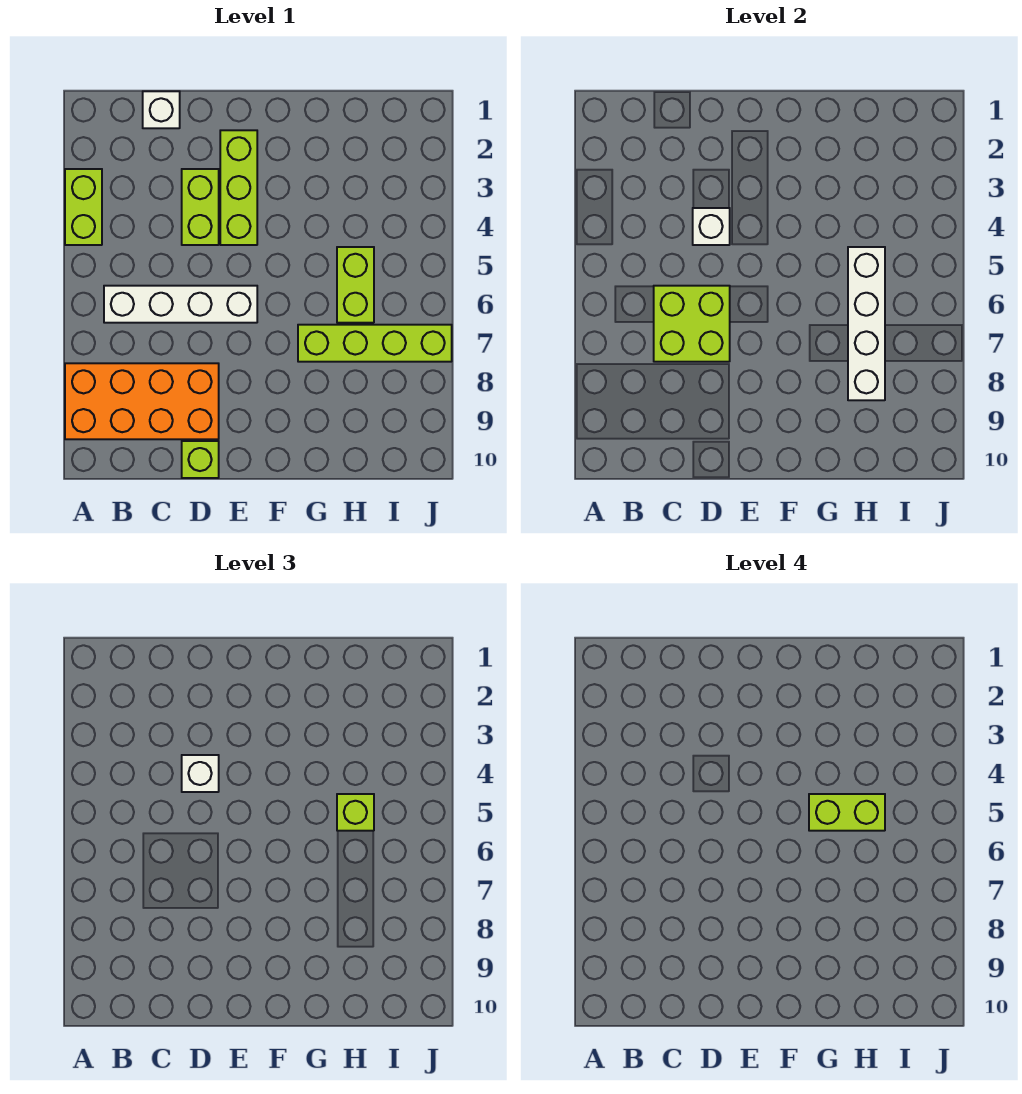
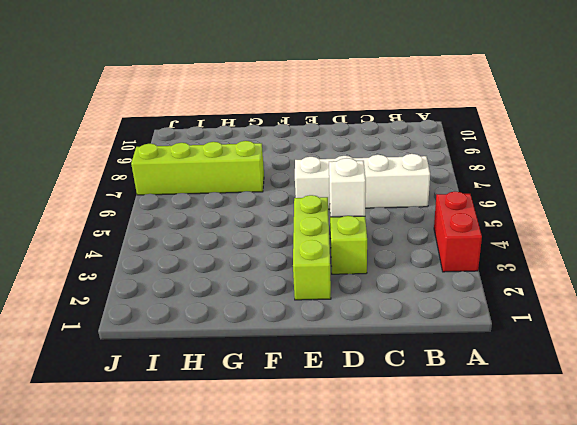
red 1x2 brick [434,192,482,272] -> lime 1x2 brick [65,169,102,245]
none -> orange 2x4 brick [65,363,219,439]
none -> white 1x1 brick [143,91,180,128]
none -> lime 1x1 brick [182,441,219,478]

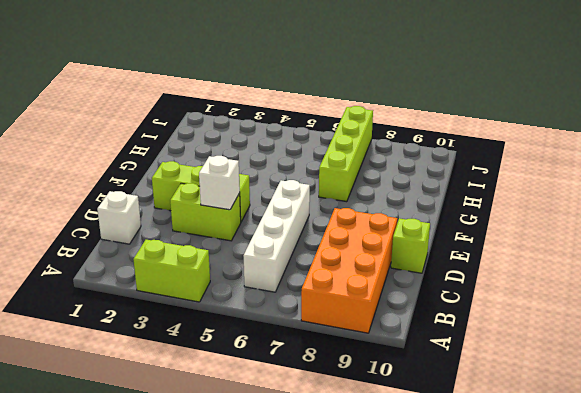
none -> lime 1x2 brick [337,247,374,323]
none -> lime 2x2 brick [654,286,730,362]
none -> white 1x4 brick [848,247,885,400]

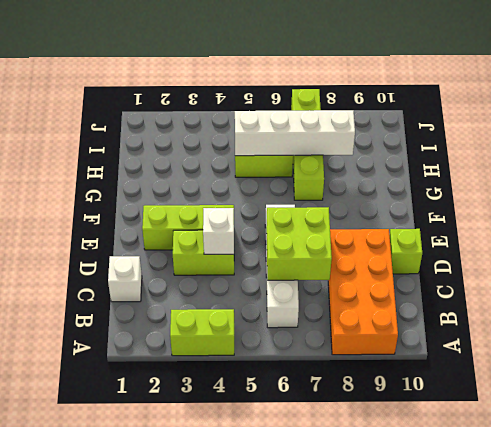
none -> white 1x1 brick [182,755,219,792]
none -> lime 1x1 brick [337,794,374,831]
none -> lime 1x2 brick [809,794,885,831]

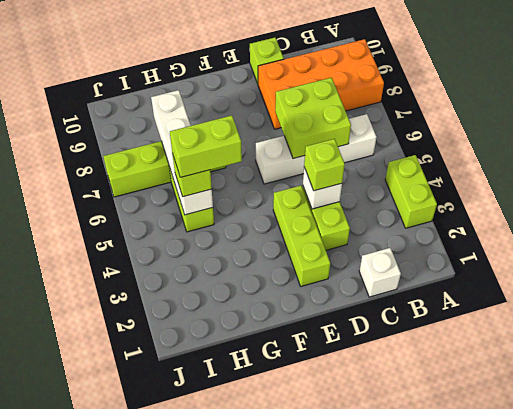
lime 1x1 brick [304,139,345,191] -> white 1x1 brick [182,755,219,792]

